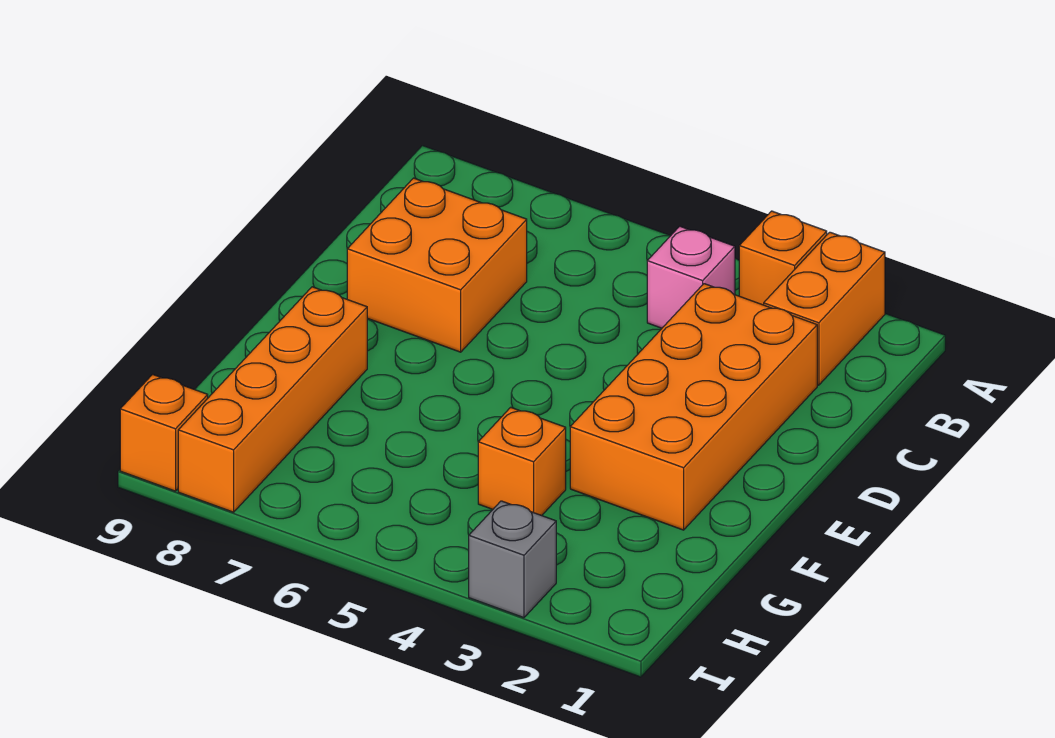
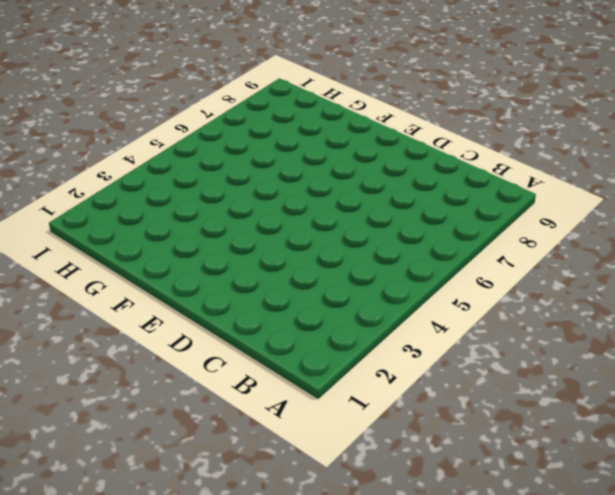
none -> orange 1x2 brick [764,232,885,385]
none -> orange 1x1 brick [739,211,827,305]

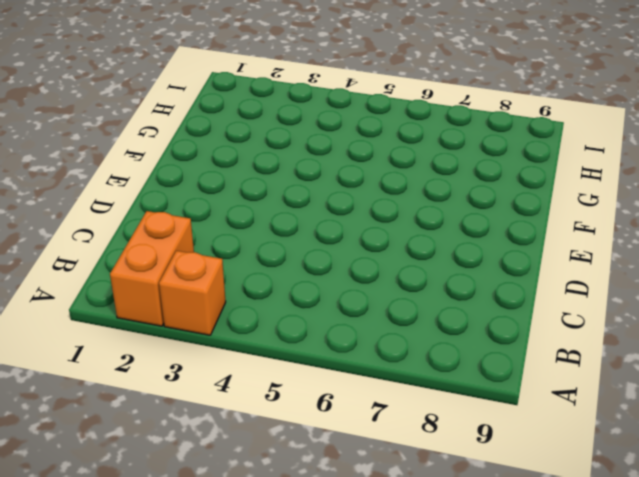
none -> pink 1x1 brick [647,226,735,328]
none -> orange 2x4 brick [570,284,817,530]

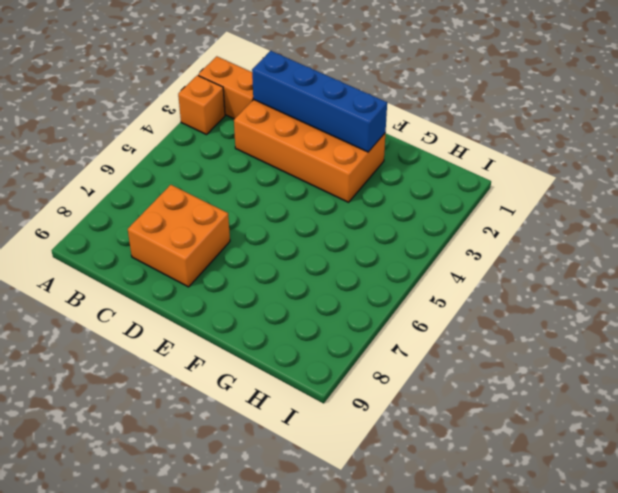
blue 1x4 brick [252,51,387,152] -> none
none -> pink 1x1 brick [647,226,735,328]
none -> orange 1x4 brick [178,287,367,512]

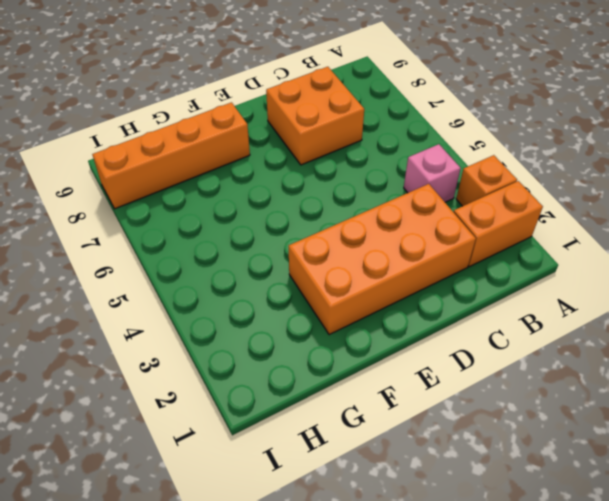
none -> orange 1x1 brick [478,407,566,516]
none -> grey 1x1 brick [469,501,556,618]

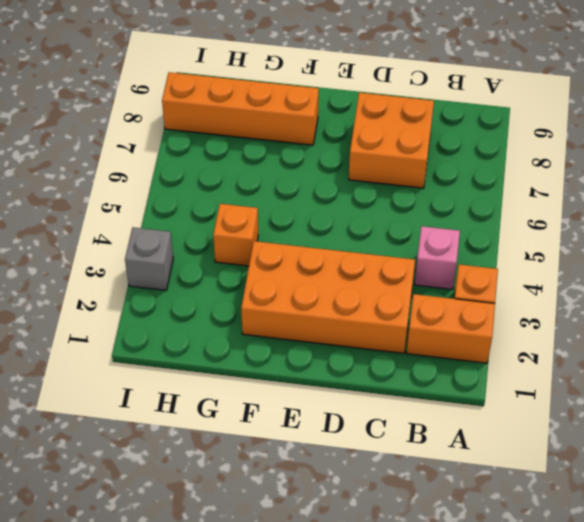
none -> orange 1x1 brick [120,374,208,491]

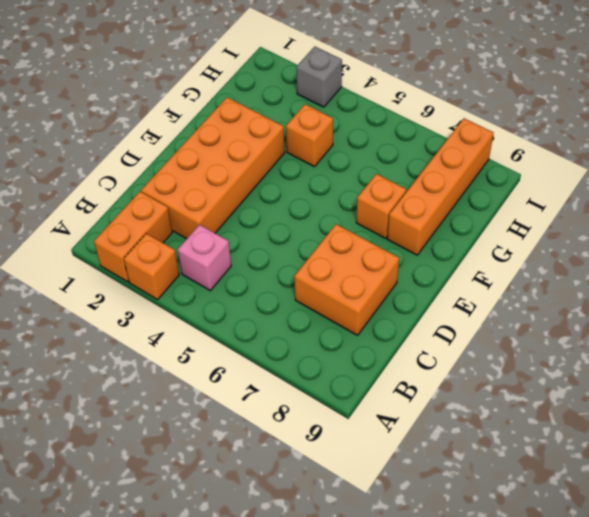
orange 1x1 brick [356,174,406,238] -> orange 1x1 brick moved to [120,374,208,491]

